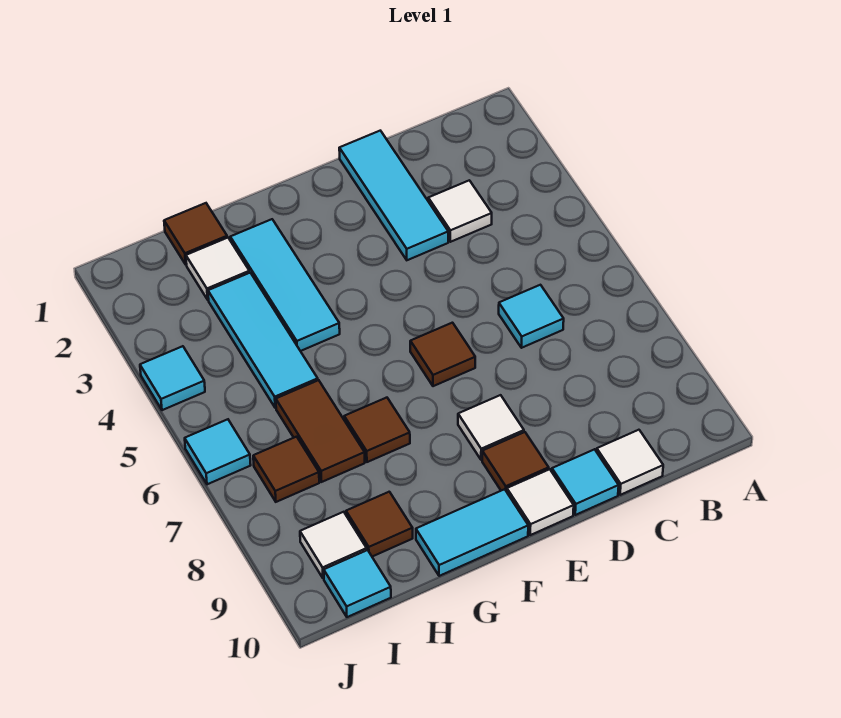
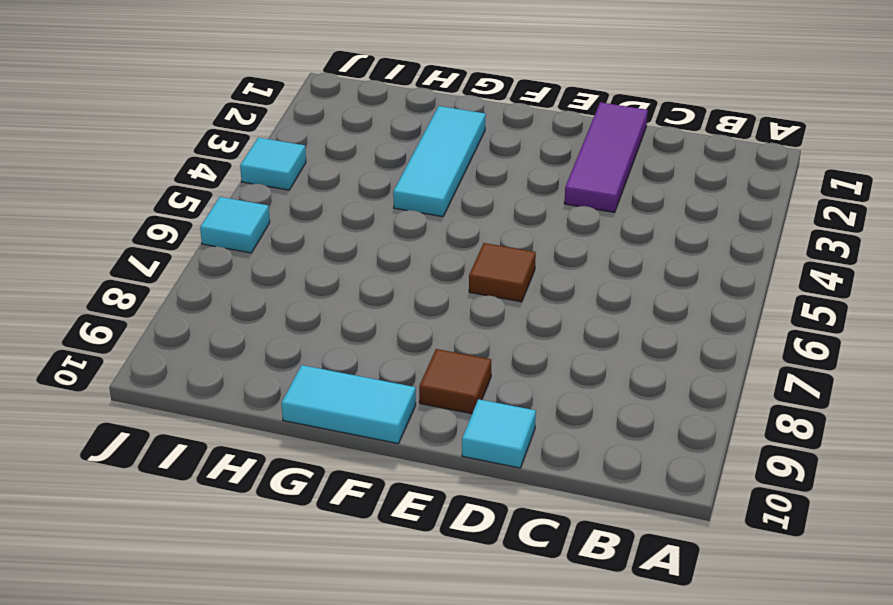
purple 1x3 tile [564,102,648,212] -> cyan 1x3 tile [339,131,448,260]
none -> white 1x1 tile [428,180,492,242]
none -> cyan 1x1 tile [499,285,564,348]
none -> white 1x1 tile [597,430,663,495]

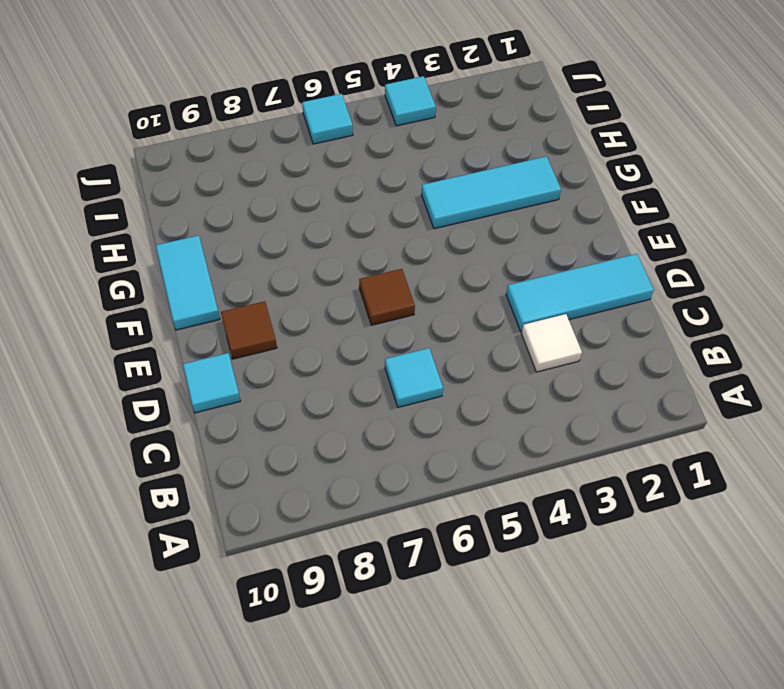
none -> white 1x1 tile [597,430,663,495]
none -> white 1x1 tile [458,395,524,460]
none -> white 1x1 tile [507,469,574,535]

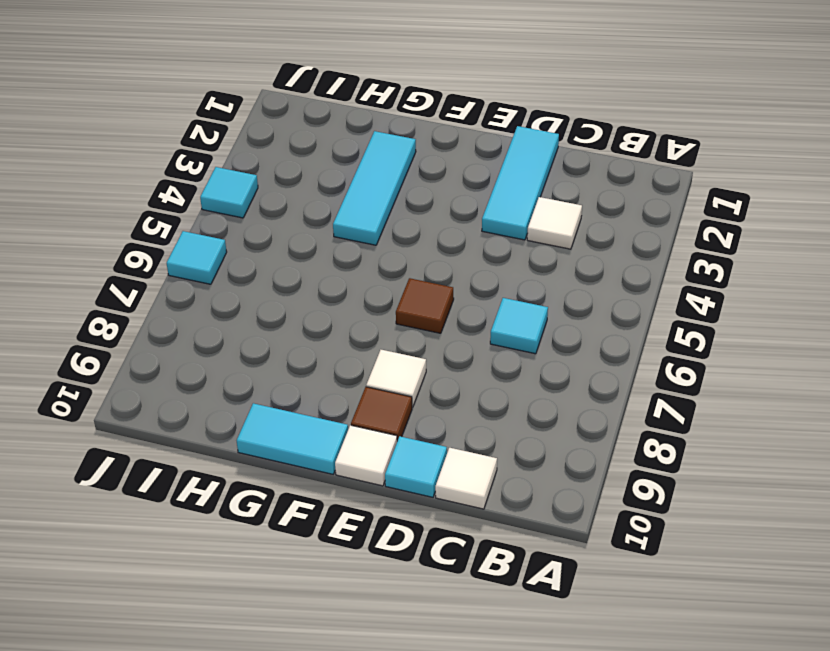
none -> brown 1x1 tile [344,398,410,462]
none -> brown 1x1 tile [164,203,227,265]
none -> white 1x1 tile [186,238,249,300]

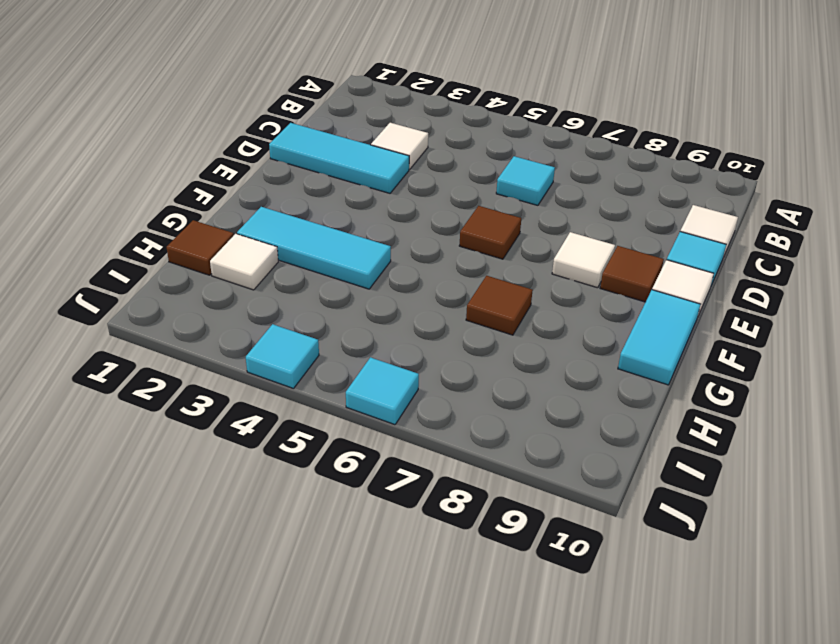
none -> cyan 1x3 tile [208,273,318,408]
none -> brown 1x2 tile [276,380,365,482]
none -> brown 1x1 tile [346,492,413,557]

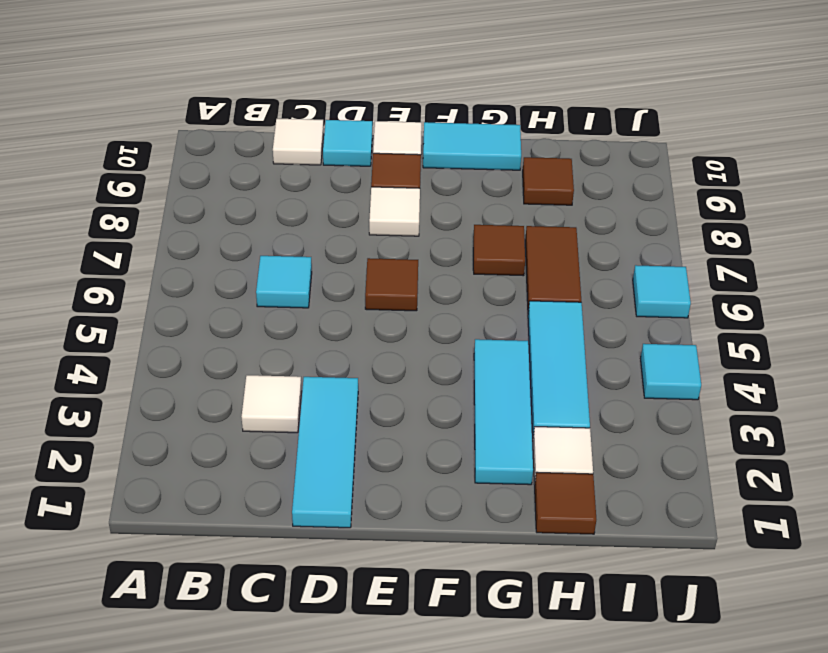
none -> brown 1x1 tile [253,437,319,502]
none -> white 1x1 tile [300,512,367,578]
none -> cyan 1x1 tile [324,550,391,617]

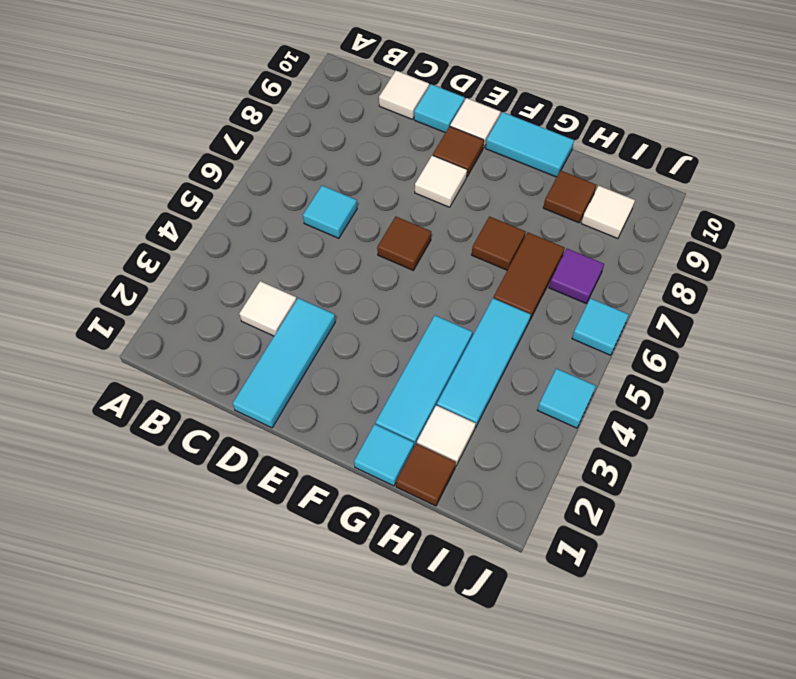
cyan 1x1 tile [354,424,414,486] -> cyan 1x1 tile moved to [324,550,391,617]
purple 1x1 tile [549,249,604,303] -> brown 1x1 tile [253,437,319,502]

